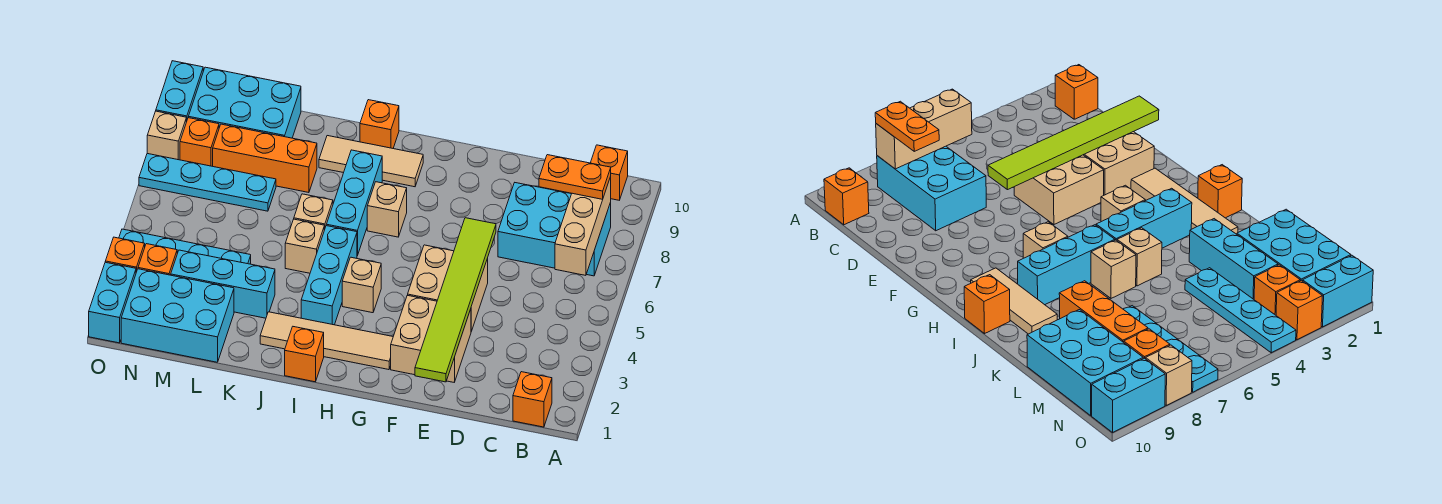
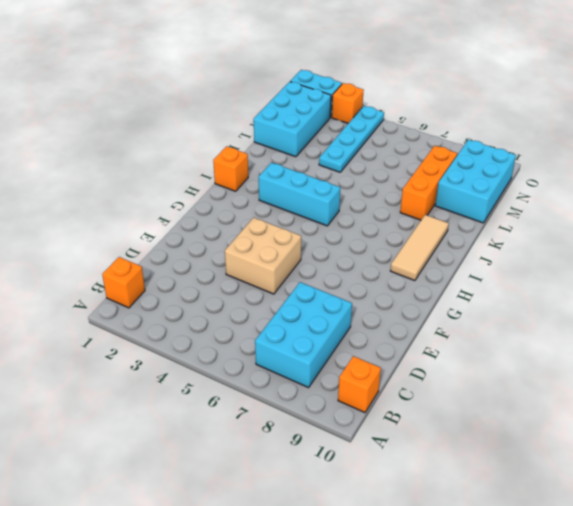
none -> tan 2x2 brick [391,295,471,382]
none -> tan 1x4 tile [260,312,393,370]
none -> tan 1x1 brick [342,257,381,313]
none -> tan 1x1 brick [367,182,407,237]

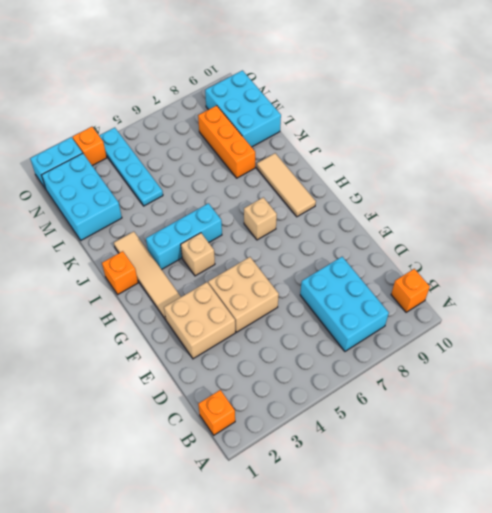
none -> cyan 1x3 brick [326,150,382,256]
none -> orange 1x1 brick [360,100,399,148]
none -> tan 1x1 brick [285,219,324,273]
none -> tan 1x1 brick [294,194,333,230]

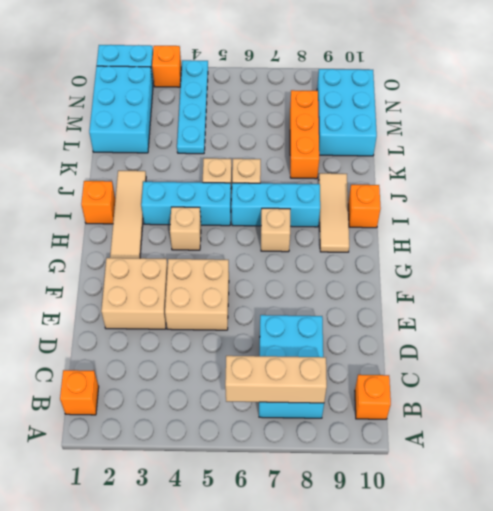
none -> cyan 1x3 brick [171,250,275,318]
none -> cyan 1x4 plate [139,154,276,211]
none -> orange 1x1 brick [138,244,177,275]
none -> orange 1x1 brick [180,118,219,166]

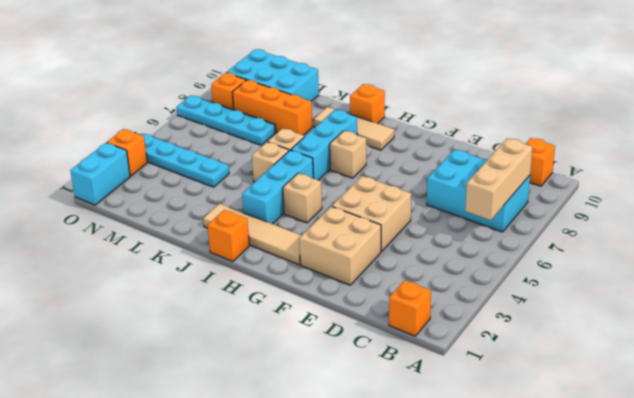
none -> cyan 1x3 brick [171,250,275,318]
none -> cyan 2x3 brick [121,269,234,362]
none -> orange 1x1 brick [138,244,177,275]
none -> tan 1x1 brick [147,111,186,160]

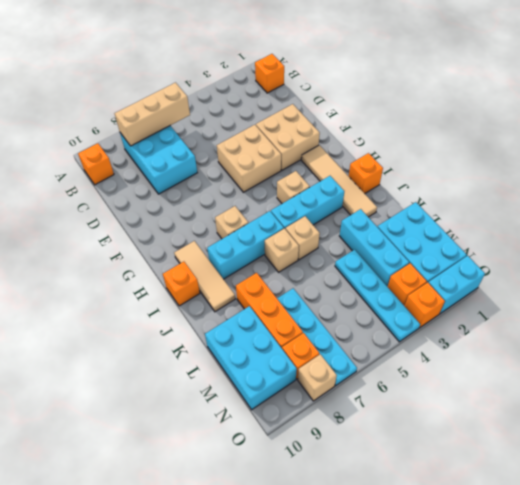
none -> cyan 1x2 brick [156,61,203,122]
none -> lime 1x6 tile [415,218,496,382]
none -> orange 1x2 plate [539,155,611,199]

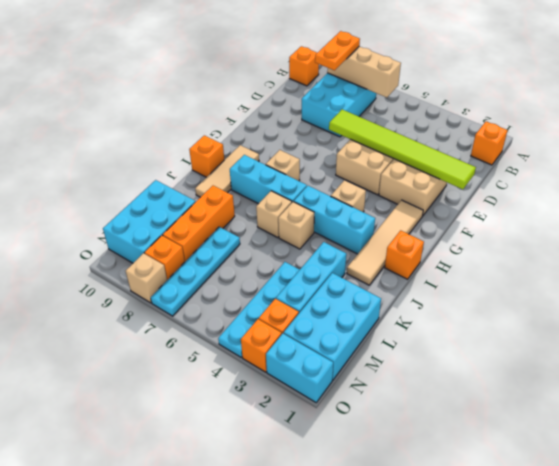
none -> cyan 1x2 brick [156,61,203,122]

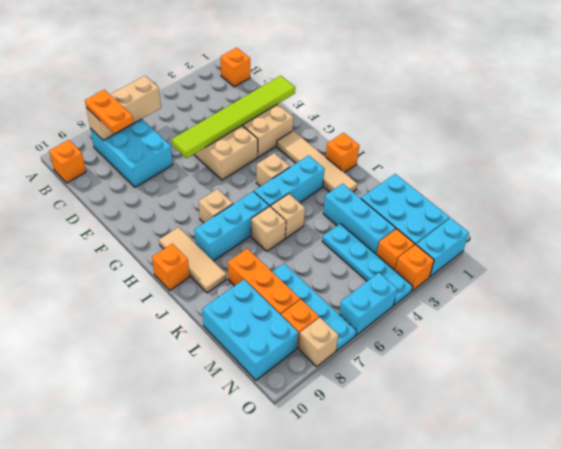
cyan 1x2 brick [339,273,397,335] -> cyan 1x2 brick moved to [156,61,203,122]

